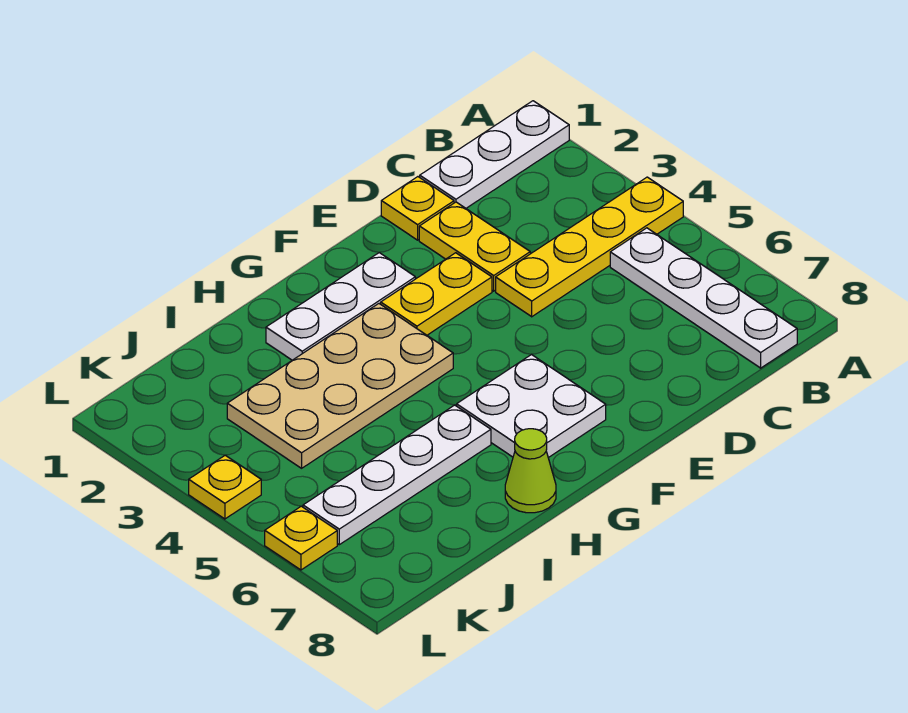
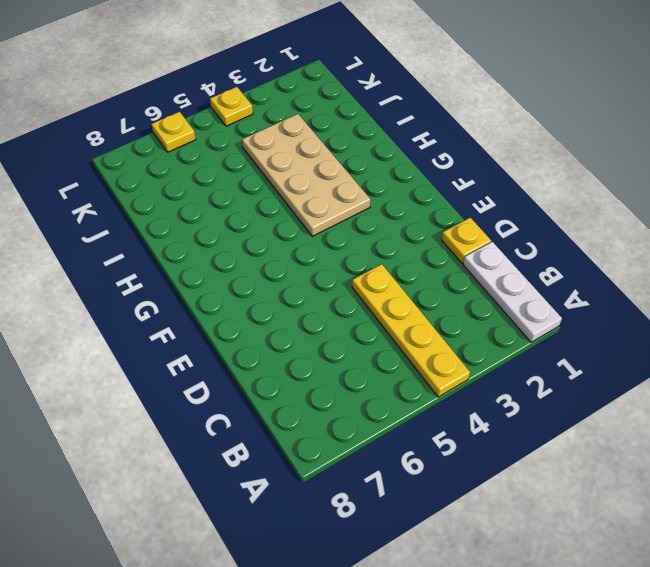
none -> white 1x4 plate [610,228,797,368]
none -> yellow 1x2 plate [419,202,530,291]
none -> yellow 1x2 plate [381,253,492,335]

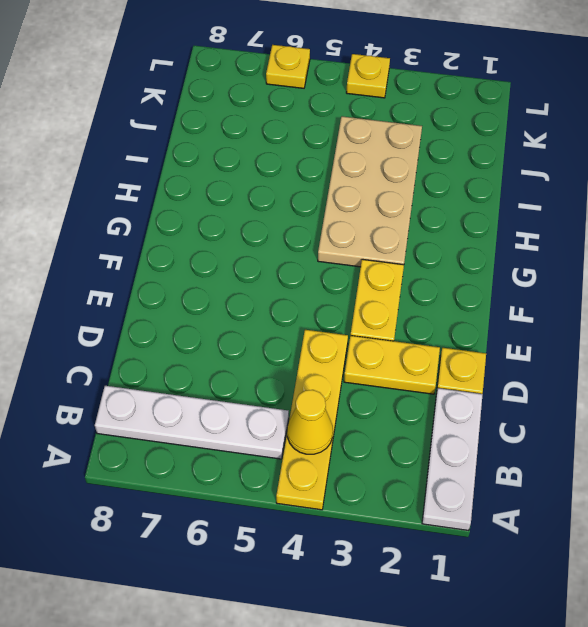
yellow 1x1 cone [287,390,333,454] -> none
none -> white 1x3 plate [266,253,415,360]
none -> white 2x2 plate [457,354,606,458]
none -> white 1x4 plate [303,405,491,545]

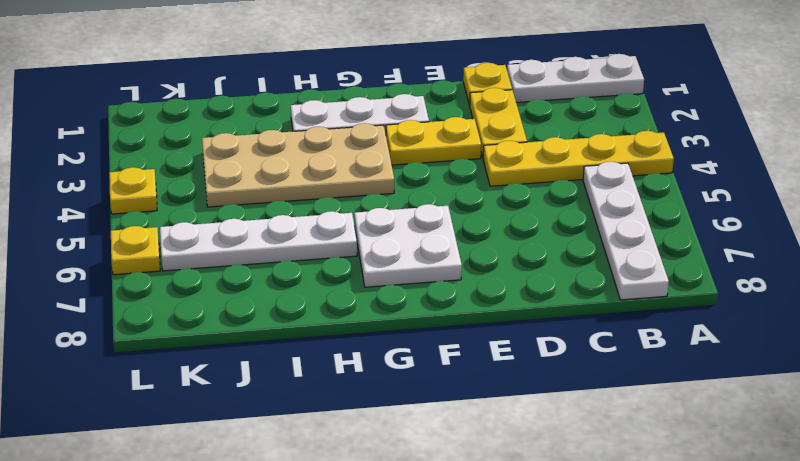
none -> lime 1x1 cone [505,429,556,513]

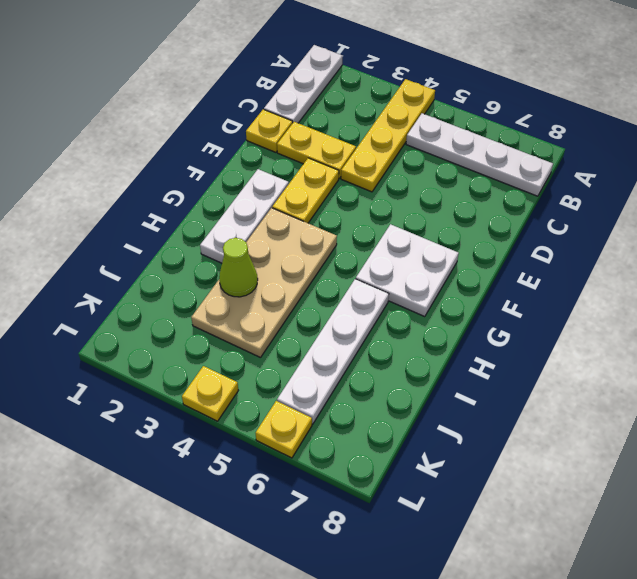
lime 1x1 cone [219,238,258,297] -> lime 1x1 cone moved to [505,429,556,513]

